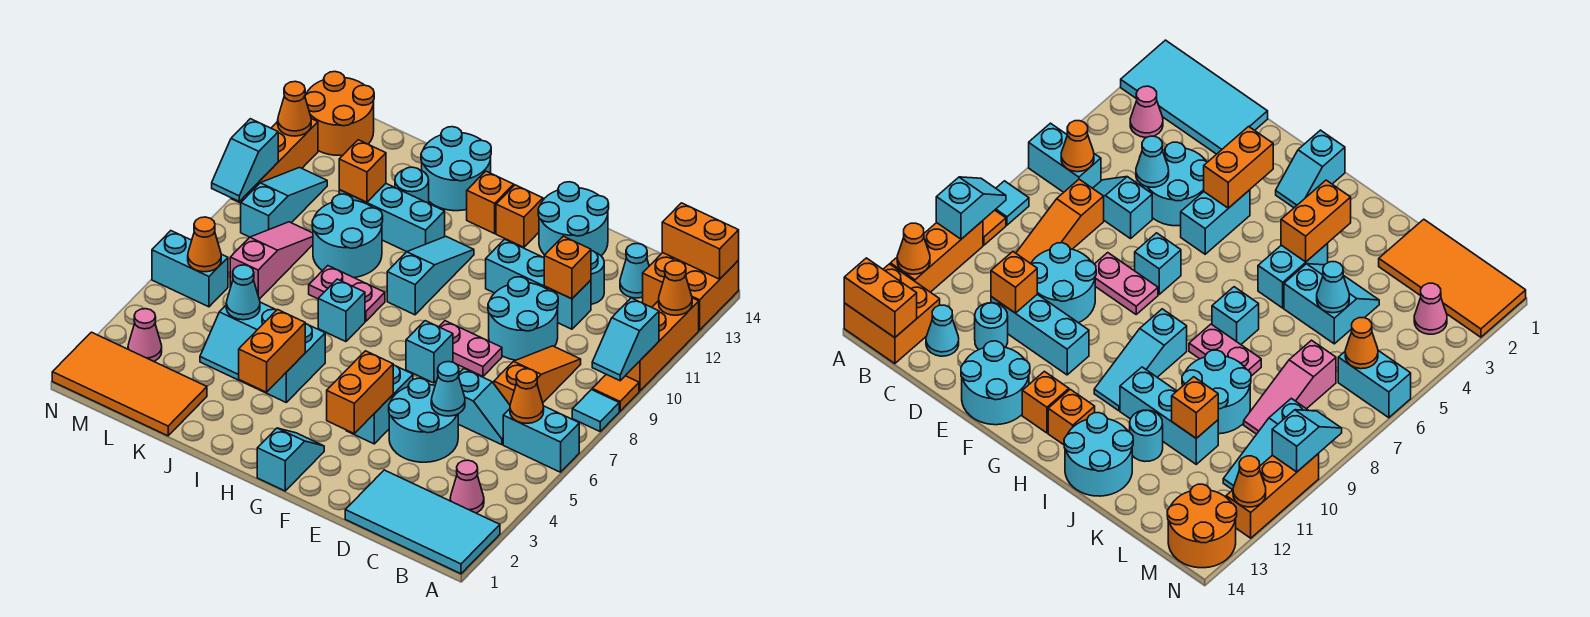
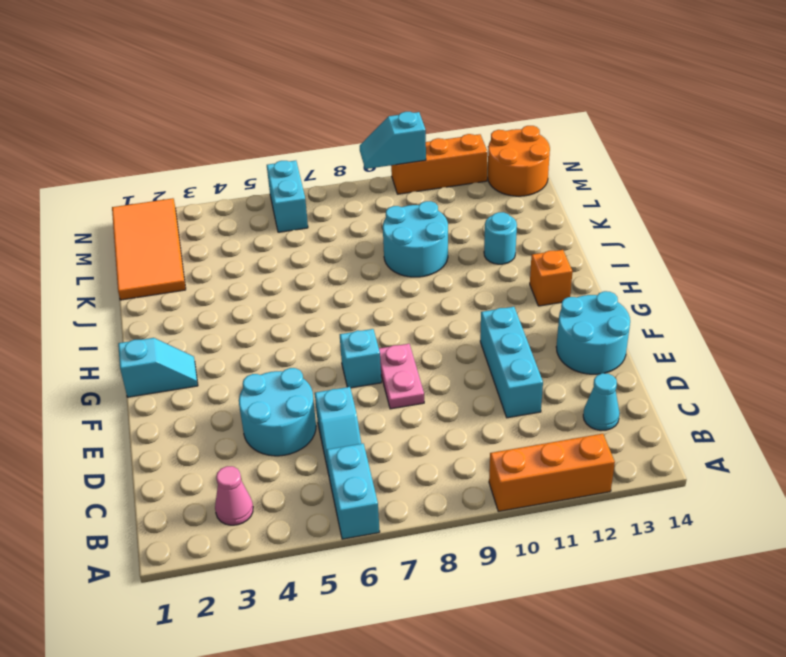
none -> cyan 2x4 tile [345,470,500,574]
none -> cyan 1x1 tile [572,390,619,431]
none -> orange 1x1 tile [592,374,639,411]
none -> orange 2x2 brick [643,253,739,330]

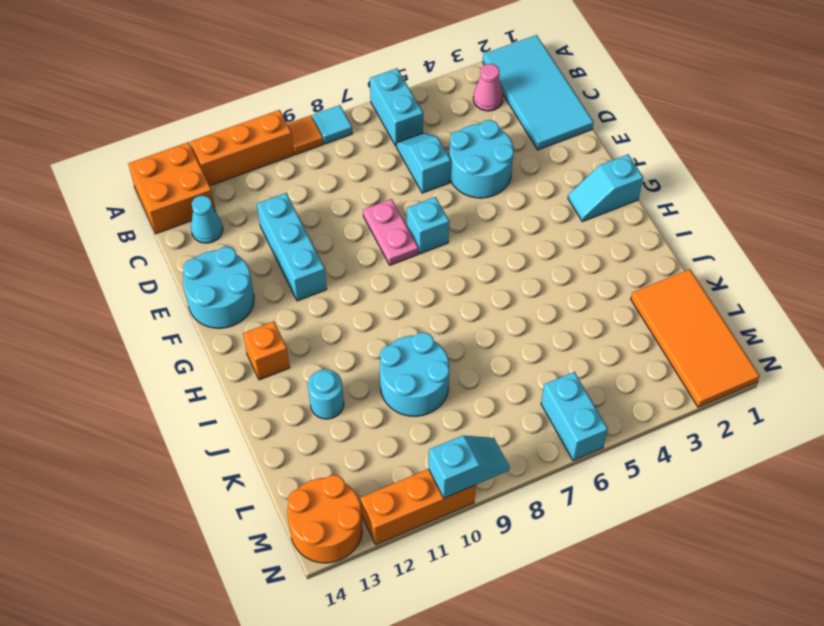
none -> orange 1x3 slope [494,346,581,405]
none -> cyan 2x2 round brick [488,277,558,360]
none -> cyan 1x1 round brick [591,251,604,304]
none -> cyan 1x2 brick [346,365,413,444]

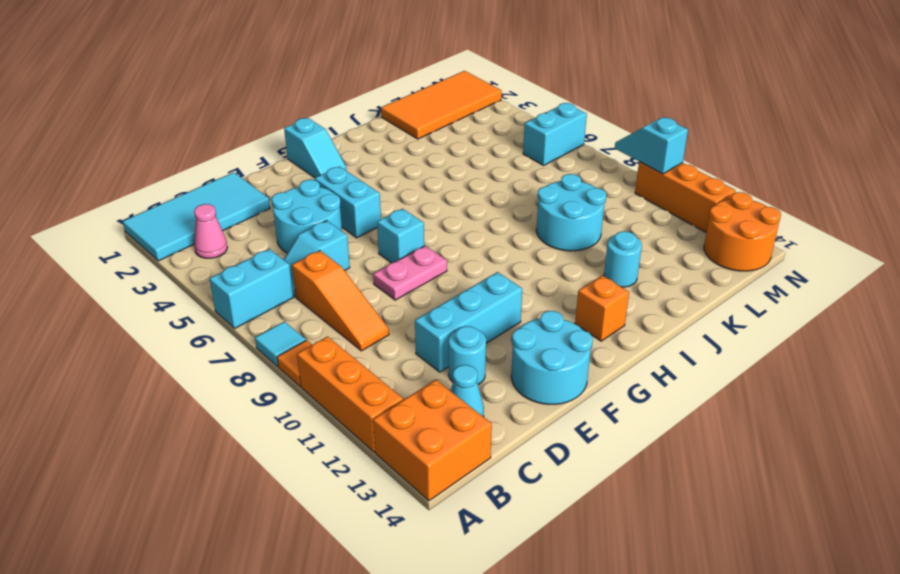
none -> cyan 2x2 round brick [488,277,558,360]
none -> orange 1x1 brick [496,185,543,247]
none -> cyan 1x3 slope [387,237,474,315]
none -> cyan 1x2 brick [259,324,325,402]

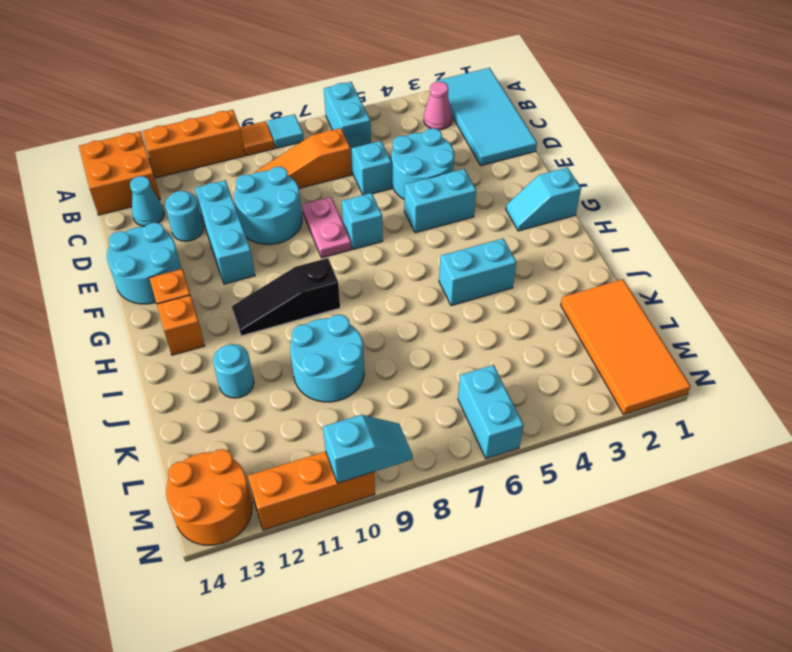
black 1x3 slope [232,258,340,336] -> cyan 1x3 slope [387,237,474,315]
none -> cyan 1x1 brick [318,279,365,342]
none -> pink 1x2 plate [309,266,385,321]
none -> cyan 1x3 brick [339,184,445,252]
none -> cyan 2x2 round brick [421,127,491,211]

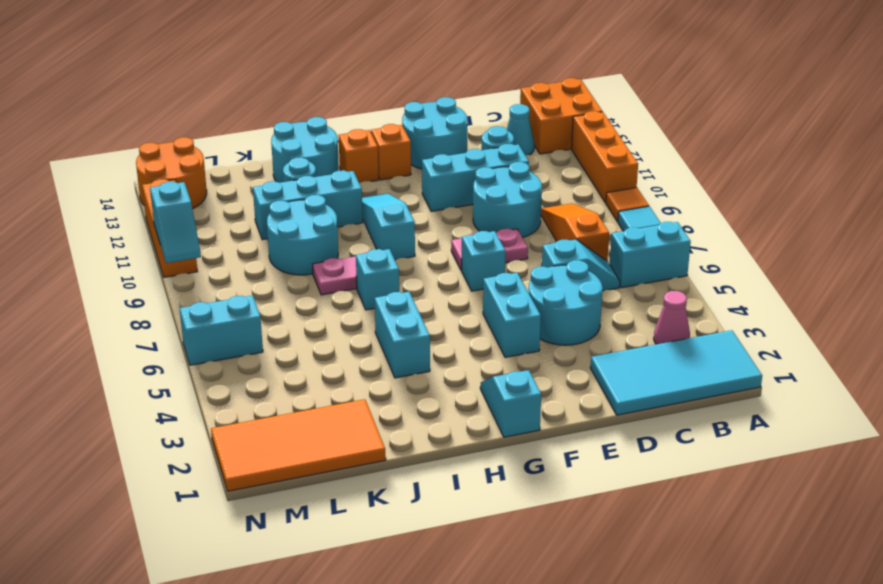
none -> cyan 2x2 slope [200,302,276,389]
none -> pink 1x3 slope [230,222,313,299]
none -> pink 1x1 cone [128,309,162,361]
none -> cyan 1x3 slope [241,168,327,237]

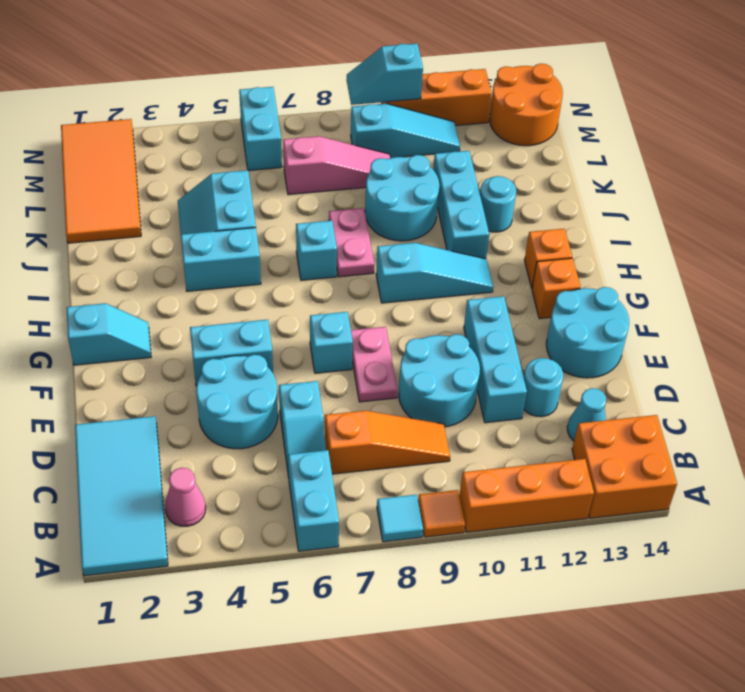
none -> cyan 2x2 round brick [421,127,491,211]
none -> pink 1x1 cone [128,309,162,361]
none -> cyan 1x2 slope [592,298,659,381]
none -> orange 1x1 cone [659,261,692,315]

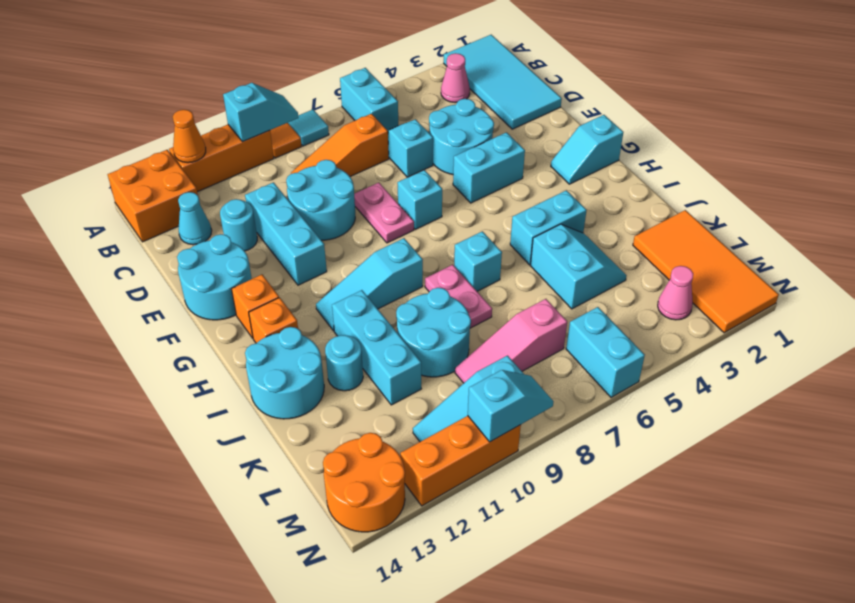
none -> orange 1x2 brick [662,203,739,279]
none -> orange 1x1 cone [510,369,544,423]
none -> cyan 1x1 cone [431,362,465,416]
none -> orange 1x1 brick [544,236,591,299]

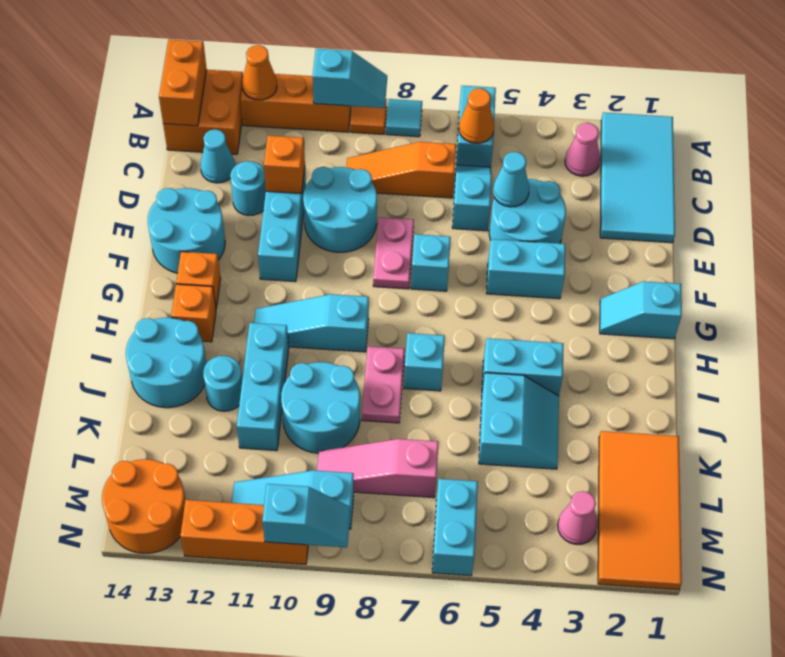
none -> orange 1x2 brick [327,351,393,433]
none -> orange 1x2 brick [239,310,305,392]
none -> cyan 1x1 cone [226,265,260,320]
none -> orange 1x1 brick [339,140,386,202]

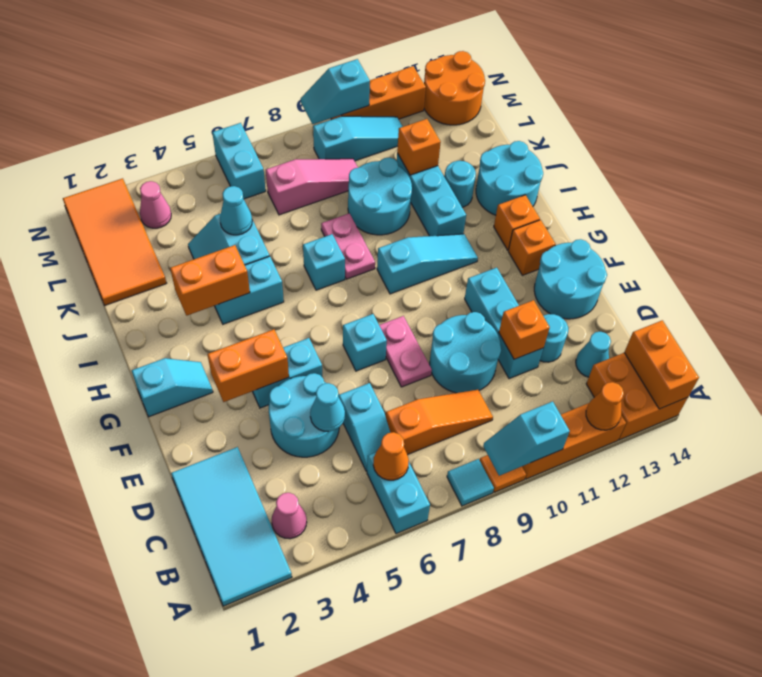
none -> orange 1x1 cone [188,217,221,272]
none -> orange 1x1 cone [278,81,311,136]

